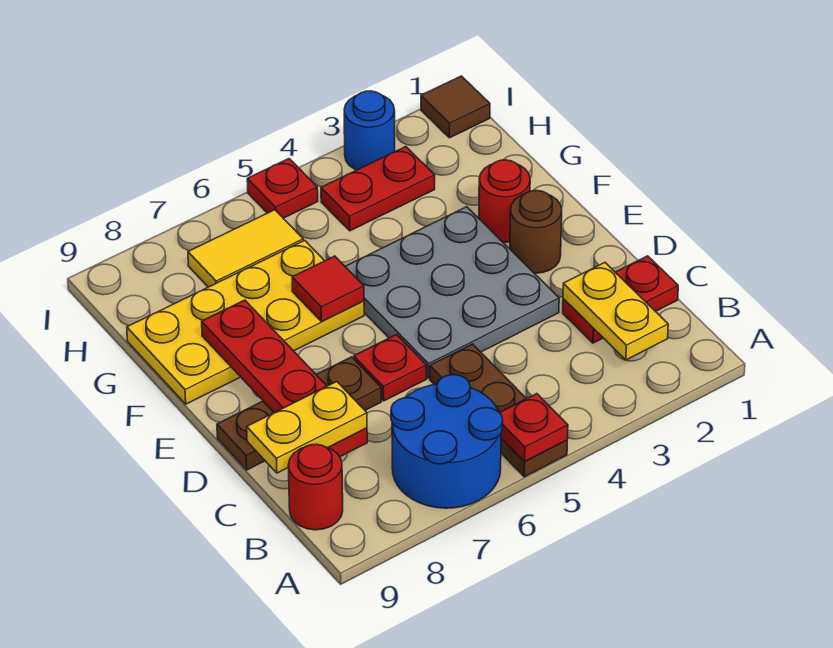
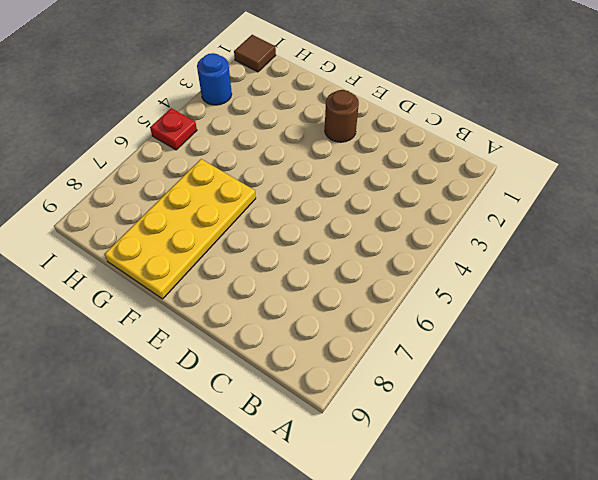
none -> brown 1x3 plate [430,344,567,477]
none -> blue 2x2 round brick [391,375,503,508]
none -> red 1x1 round brick [288,444,343,530]

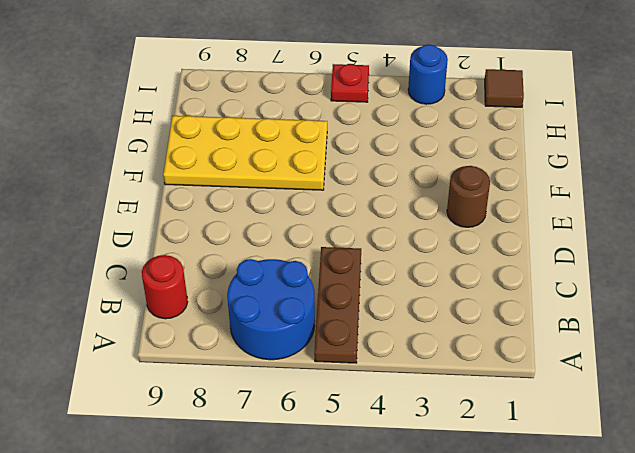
none -> red 1x2 plate [563,256,678,343]
none -> grey 3x3 plate [345,207,559,378]
none -> red 1x1 plate [354,335,426,401]

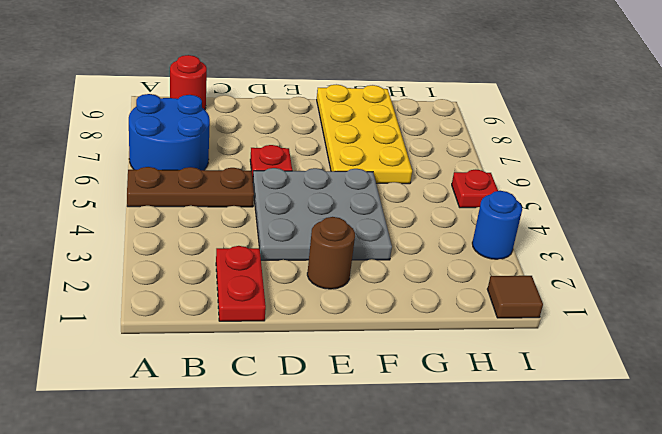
none -> brown 1x3 plate [217,357,381,470]
none -> red 1x1 round brick [479,160,530,242]
none -> red 1x2 plate [321,147,435,231]

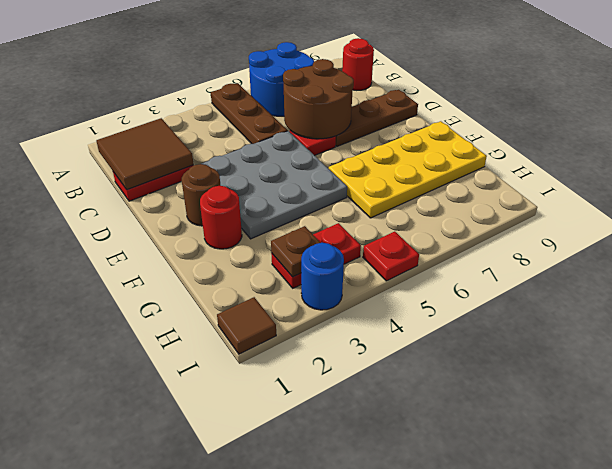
brown 2x2 tile [96,118,194,190] -> yellow 1x2 plate [563,263,668,360]
brown 2x2 round brick [283,59,354,139] -> none
brown 1x1 plate [271,226,320,277] -> none
none -> yellow 1x2 tile [188,210,303,287]
none -> red 1x1 plate [500,394,568,462]
none -> red 1x4 plate [202,300,367,457]

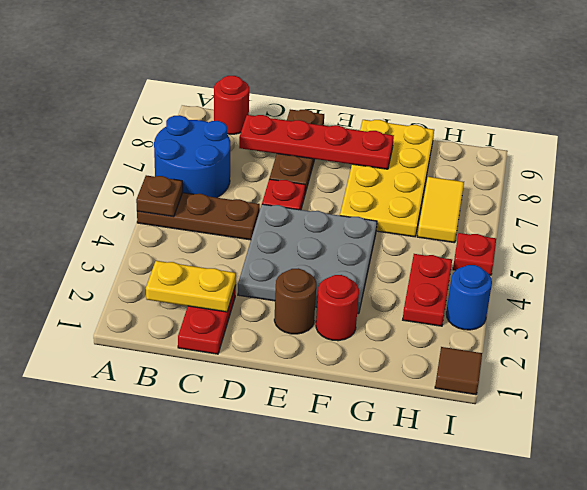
brown 1x1 plate [136,175,183,217] -> red 1x1 plate [500,394,568,462]
none -> red 1x1 tile [292,256,364,322]
none -> yellow 1x2 plate [247,382,367,473]

